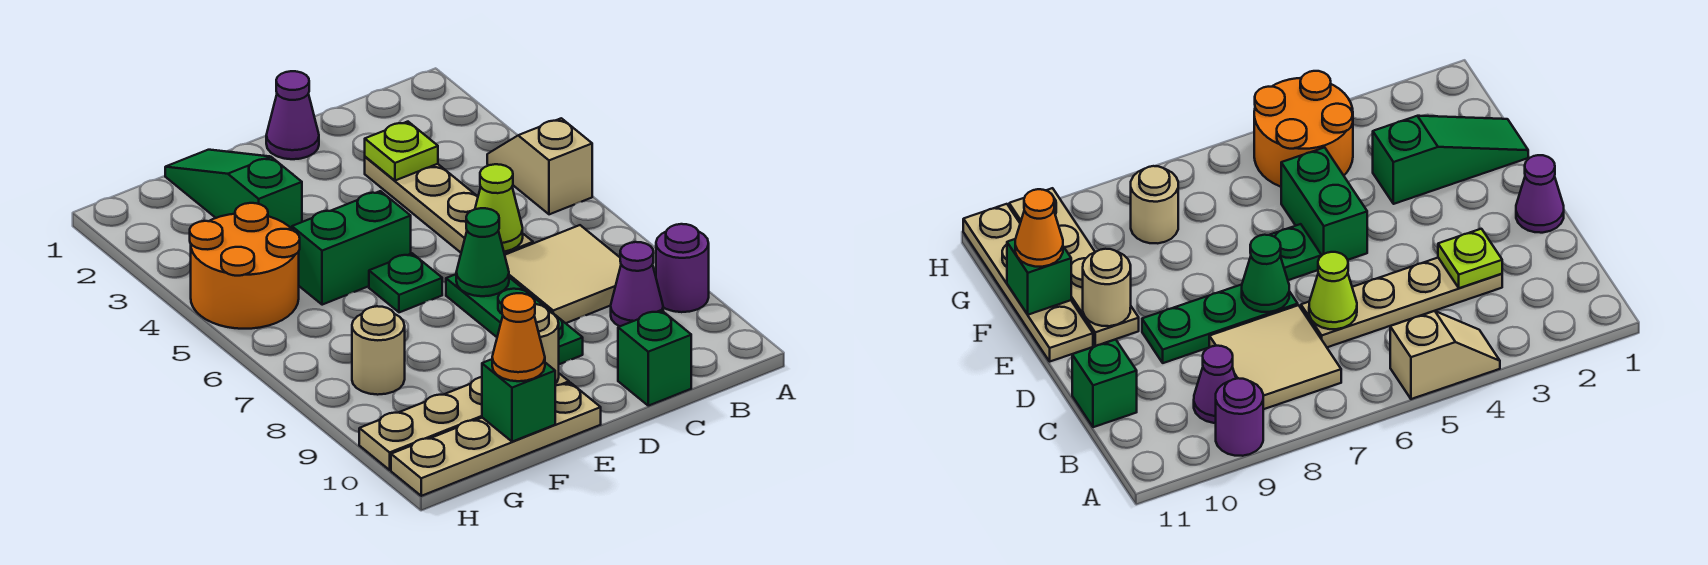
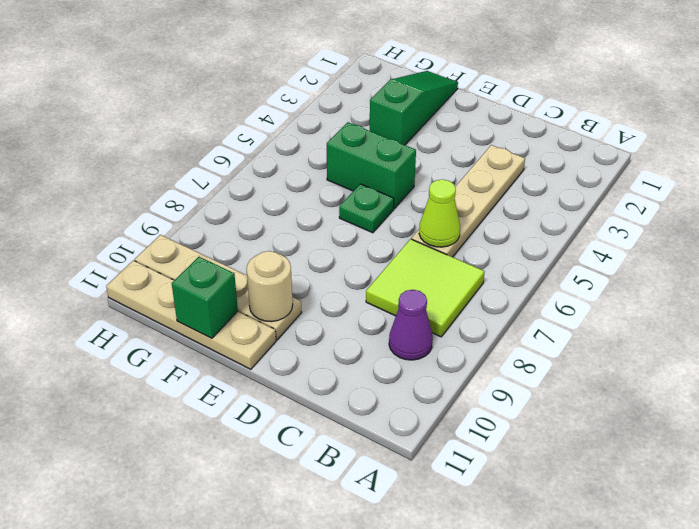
lime 2x2 tile [366,239,485,337] -> tan 2x2 tile [505,225,621,323]
none -> tan 1x2 slope [487,118,592,214]
none -> purple 1x1 round brick [656,224,709,312]
none -> green 1x1 brick [618,310,691,406]

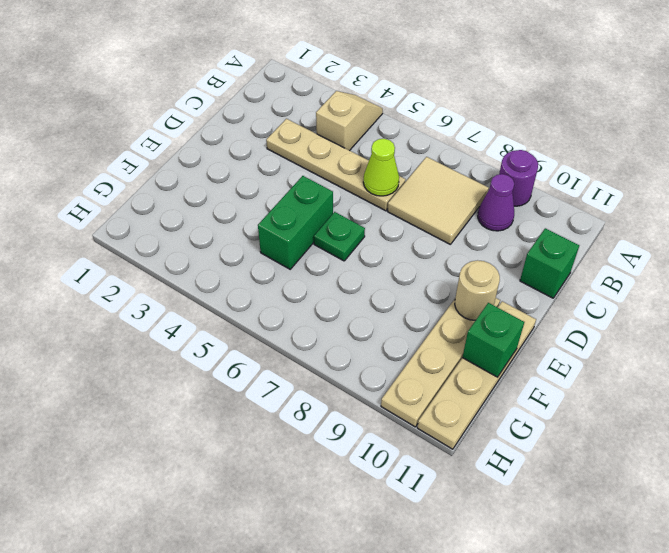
tan 1x2 slope [316,91,383,151] -> tan 1x2 slope turned to [487,118,592,214]
none -> purple 1x1 cone [266,71,319,159]
none -> green 1x3 plate [446,274,583,364]
none -> green 1x3 slope [165,150,302,229]

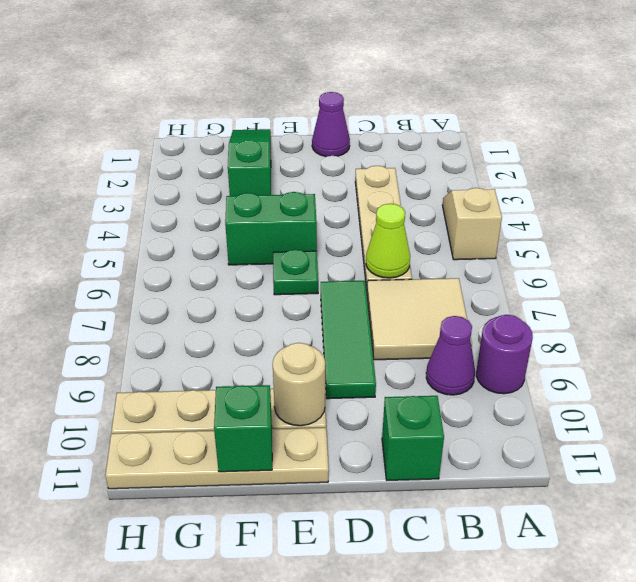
green 1x3 tile [321,281,376,399] -> green 1x3 plate [446,274,583,364]
none -> orange 2x2 round brick [190,203,300,329]
none -> tan 1x1 round brick [352,306,405,395]
none -> lime 1x1 plate [365,122,438,181]

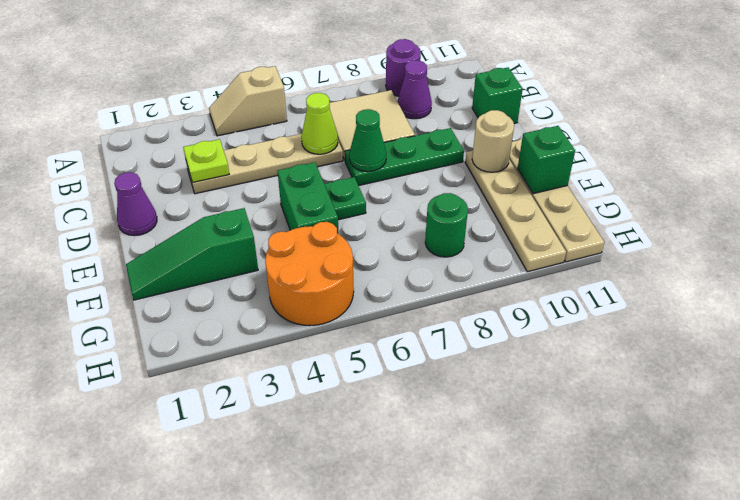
green 1x1 round brick [425,193,468,257] -> tan 1x1 round brick [352,306,405,395]
none -> orange 1x1 cone [492,293,545,381]

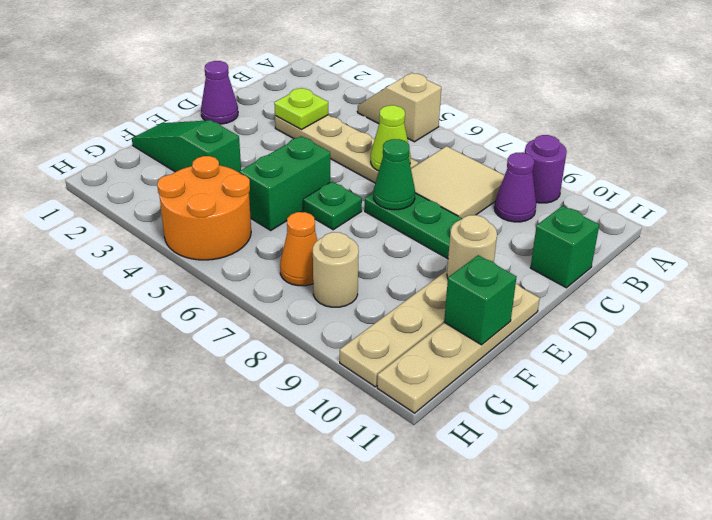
orange 1x1 cone [280,212,318,286] -> orange 1x1 cone moved to [492,293,545,381]

